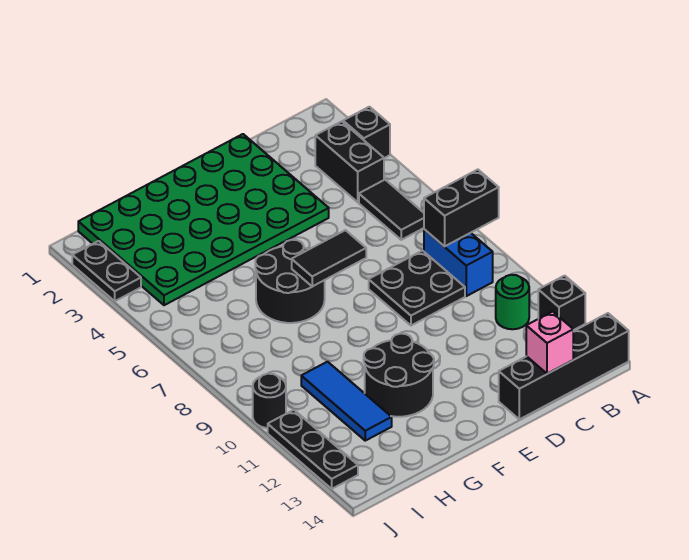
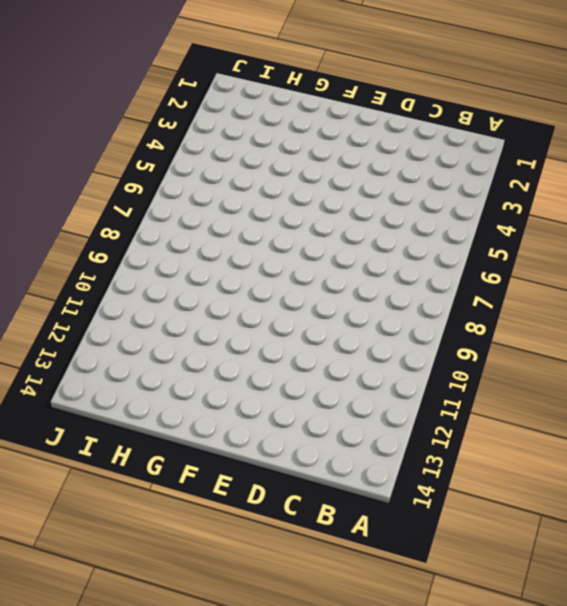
none -> black 1x1 brick [343,107,390,158]
none -> black 1x1 brick [538,276,585,330]
none -> black 1x4 brick [499,313,629,419]

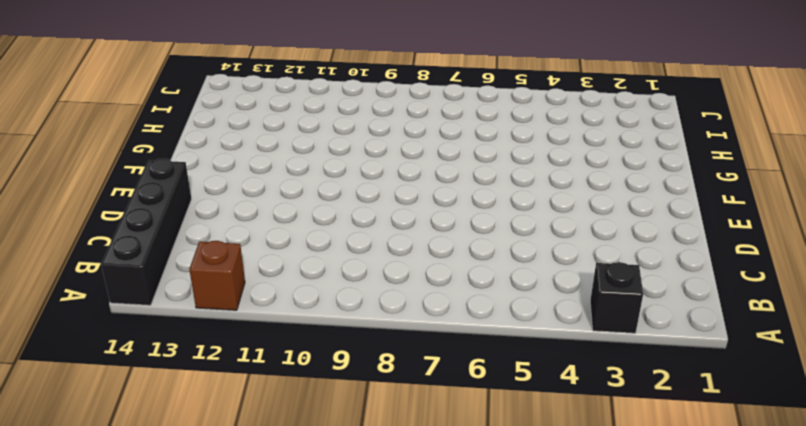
brown 1x1 brick [189,241,245,310] -> black 1x1 brick [538,276,585,330]
none -> black 1x2 brick [315,121,384,202]
none -> black 1x2 tile [359,180,424,240]
none -> blue 1x2 brick [424,229,493,296]

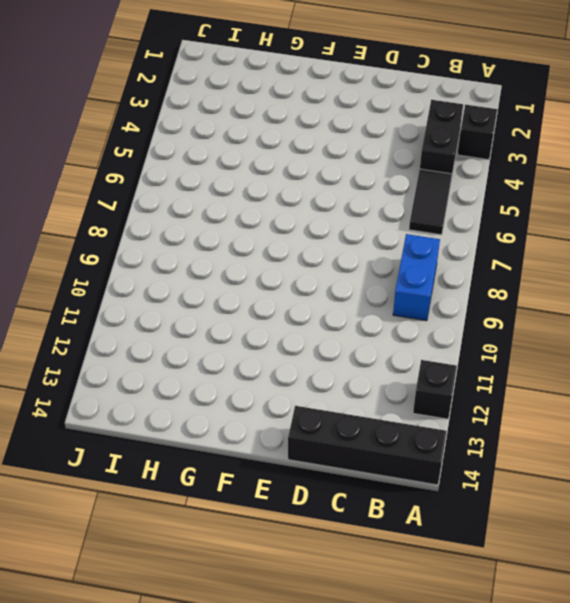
none -> green 1x1 round brick [496,275,529,329]
none -> black 2x2 plate [369,251,465,326]
none -> green 4x6 plate [78,134,329,305]

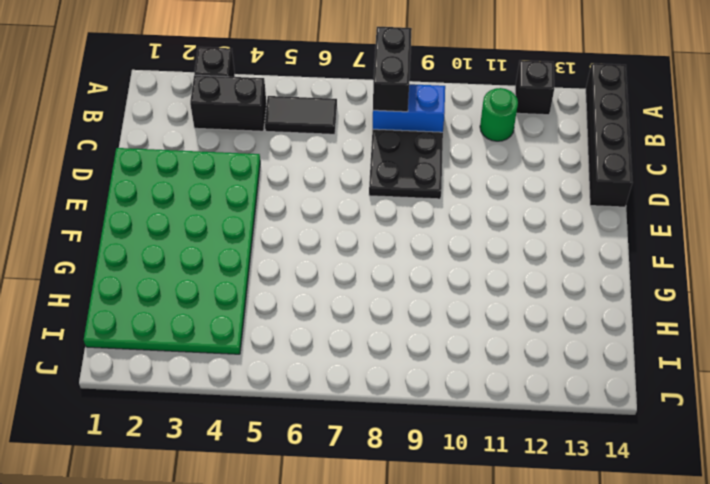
none -> black 2x2 round brick [255,240,325,323]
none -> black 2x2 round brick [364,334,434,417]
none -> blue 1x3 tile [301,362,392,441]

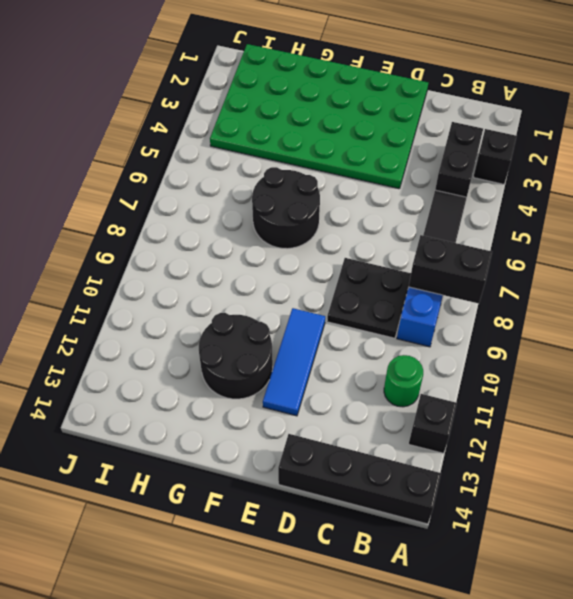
blue 1x3 tile [263,308,325,416] -> blue 1x3 tile moved to [301,362,392,441]
none -> black 1x2 plate [72,241,141,301]
none -> black 1x1 round brick [253,374,286,428]
none -> black 1x3 plate [268,410,358,489]

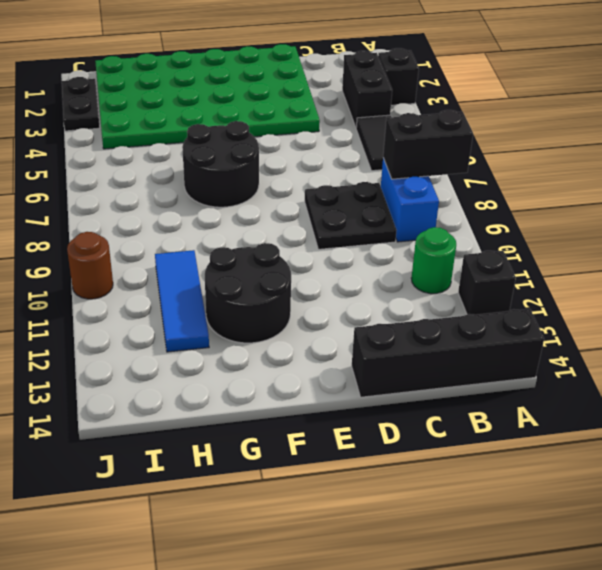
brown 1x1 round brick [67,232,113,299] -> black 1x1 round brick [253,374,286,428]
none -> black 1x3 plate [268,410,358,489]
none -> pink 1x1 brick [526,311,573,374]
none -> black 1x2 tile [292,230,366,287]

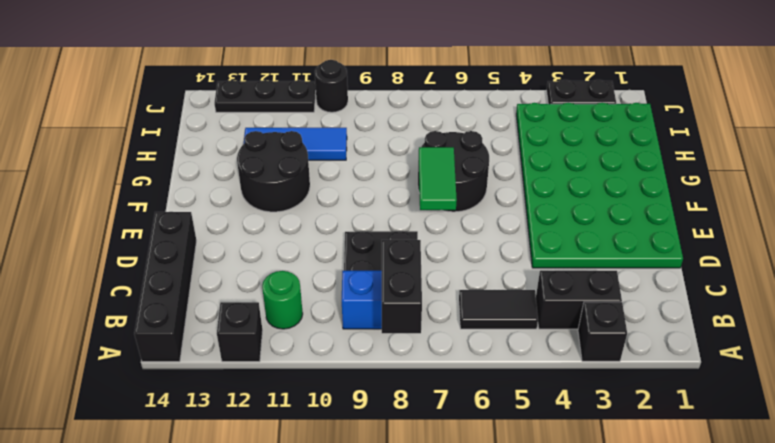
green 1x2 tile [419,147,457,210] -> black 1x2 tile [292,230,366,287]
none -> pink 1x1 brick [526,311,573,374]

